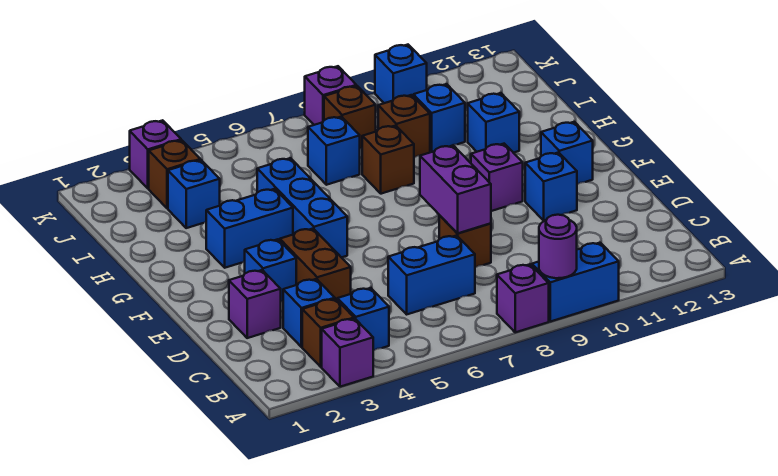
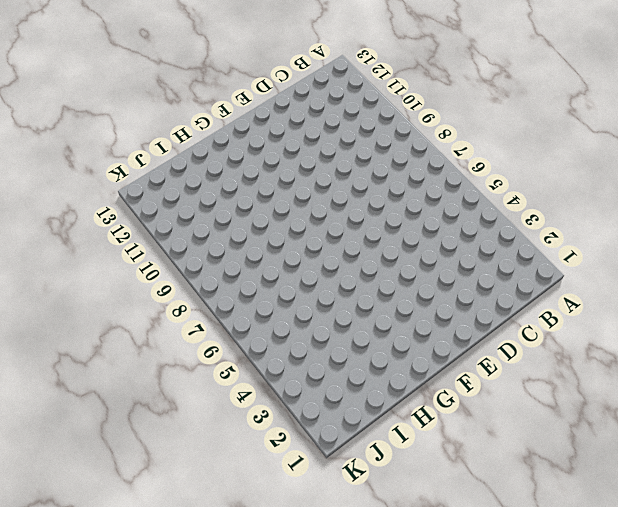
none -> purple 1x1 brick [322,319,373,387]
none -> purple 1x1 brick [497,264,549,332]
none -> blue 1x2 brick [532,243,619,322]

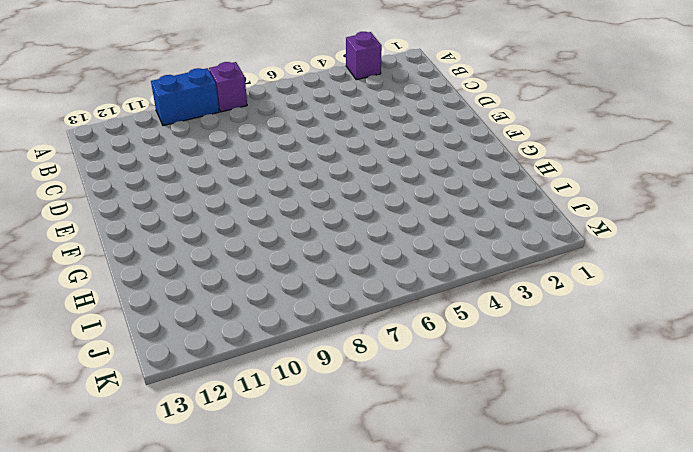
none -> brown 1x1 brick [302,299,354,367]
none -> blue 1x1 brick [337,288,389,351]
none -> blue 1x1 brick [283,279,335,347]

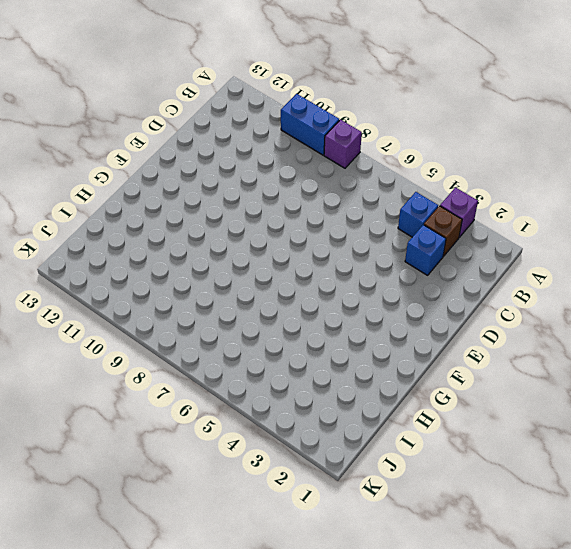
none -> blue 1x2 brick [388,236,475,314]
none -> purple 1x1 brick [229,270,281,338]
none -> brown 1x2 brick [280,229,351,299]

